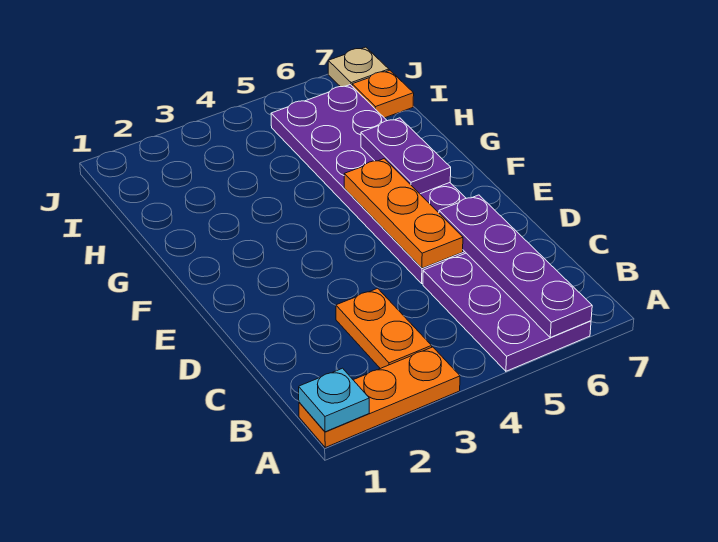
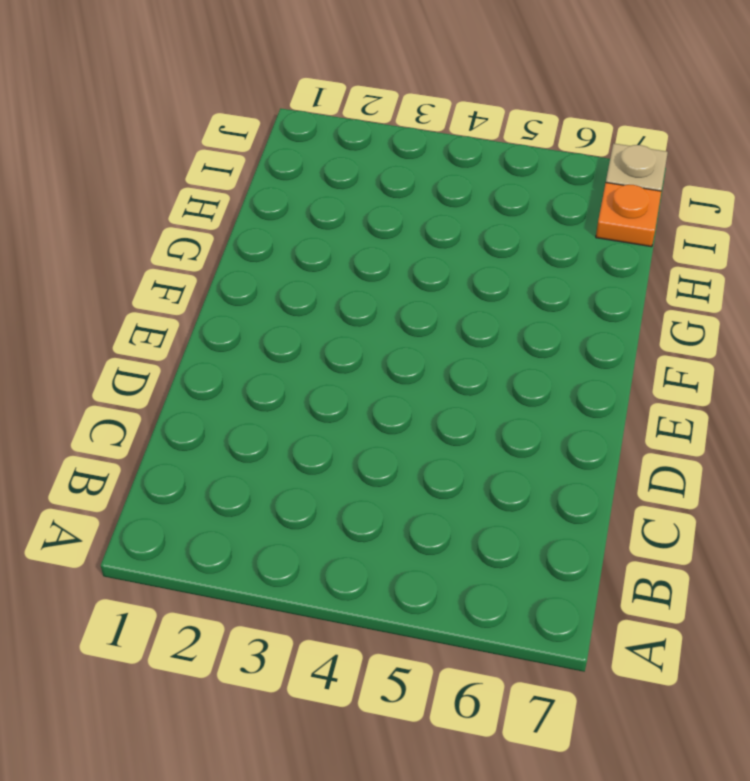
none -> orange 1x3 plate [299,347,460,447]
none -> purple 2x3 plate [423,253,591,371]

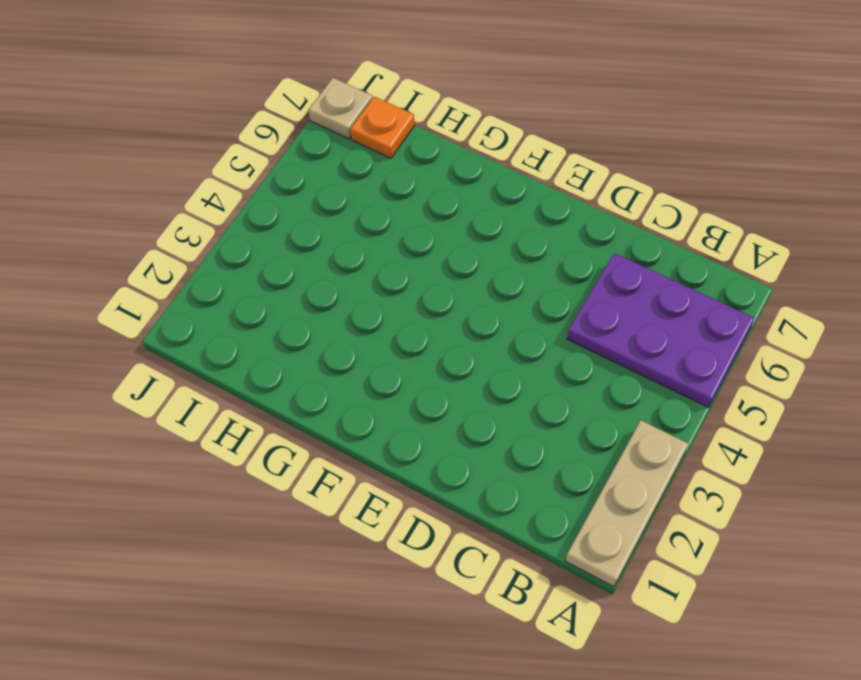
tan 1x3 plate [566,420,688,587] -> orange 1x3 plate [299,347,460,447]
none -> orange 1x2 plate [336,288,432,369]
none -> purple 2x6 plate [271,85,466,284]

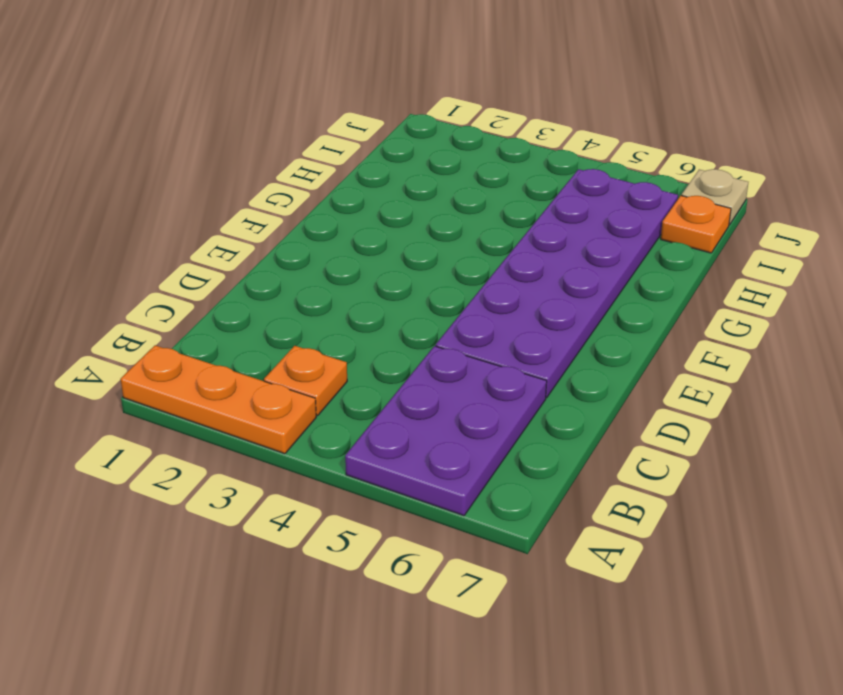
orange 1x1 plate [264,346,347,416] -> orange 1x2 plate [336,288,432,369]
none -> cyan 1x1 plate [299,368,369,432]
none -> purple 1x4 plate [439,195,592,337]

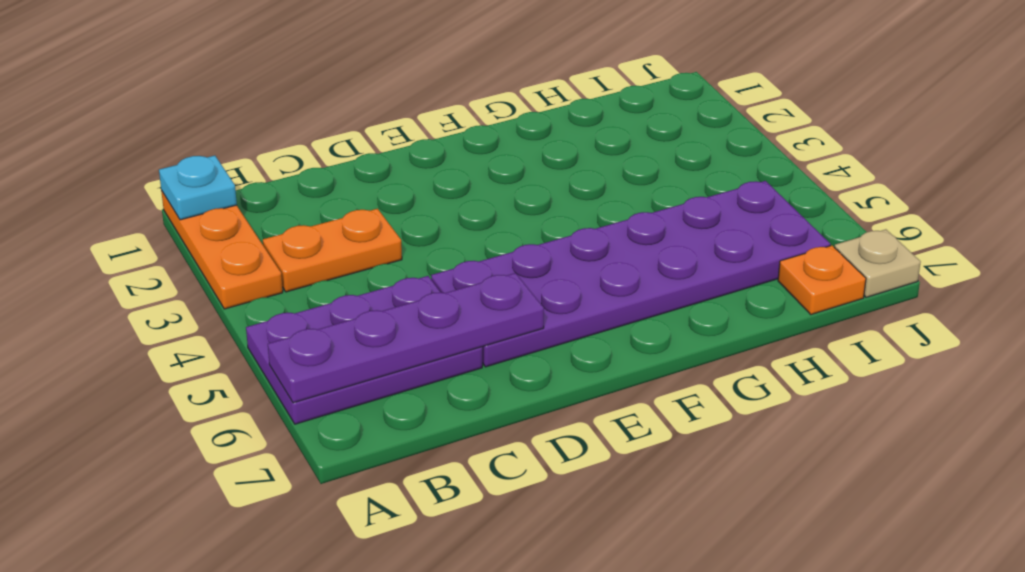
none -> orange 1x3 plate [344,159,463,268]
none -> purple 1x2 plate [361,118,451,194]

